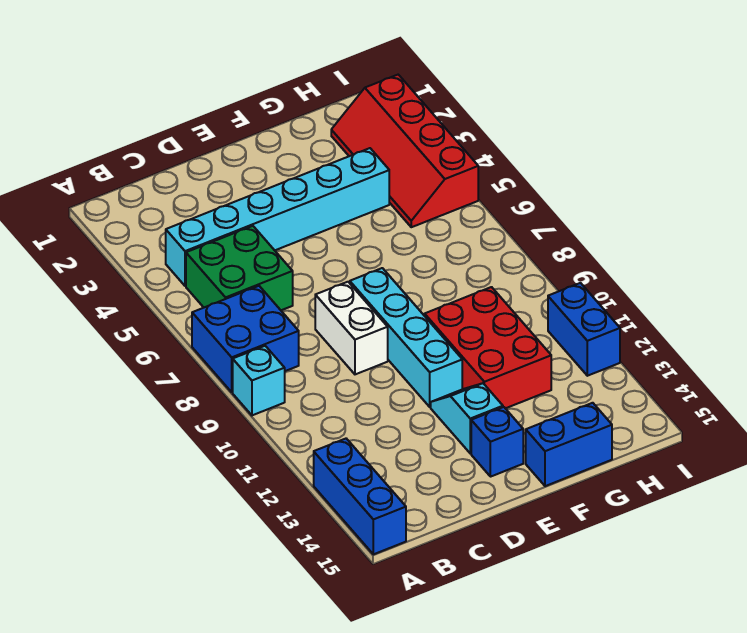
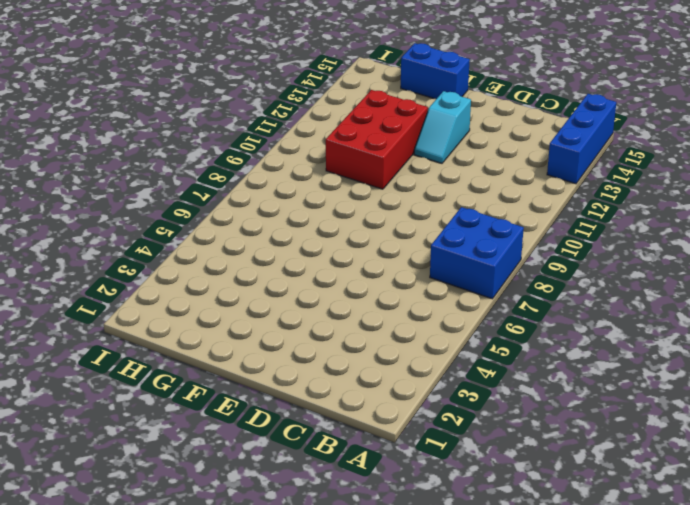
none -> cyan 1x1 brick [233,346,285,415]
none -> cyan 1x6 brick [166,148,389,286]
none -> green 2x2 brick [186,226,293,310]

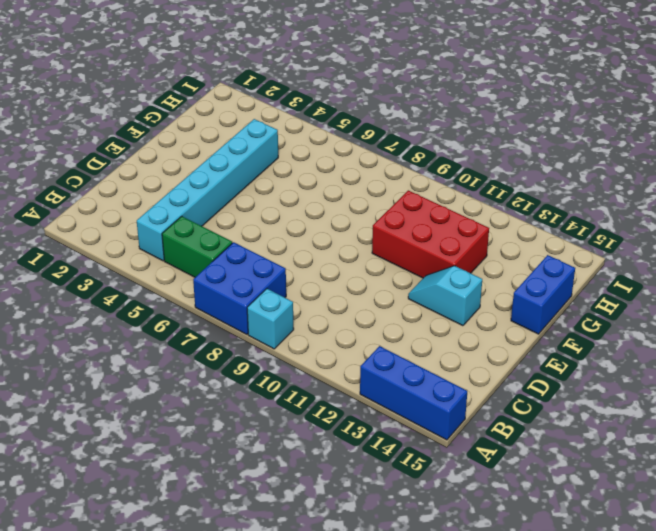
green 1x2 brick [162,216,232,277] -> green 2x2 brick [186,226,293,310]
none -> white 1x2 brick [315,282,388,374]
none -> cyan 1x4 brick [350,268,462,407]
none -> blue 1x1 brick [471,407,523,477]

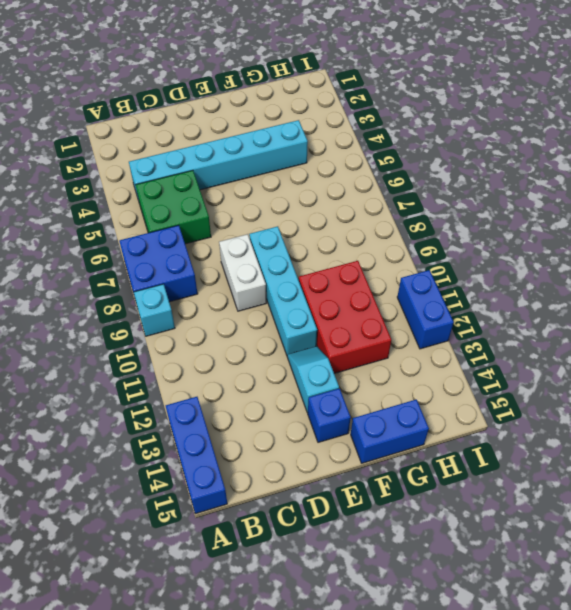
none -> red 2x4 slope [331,75,478,227]

